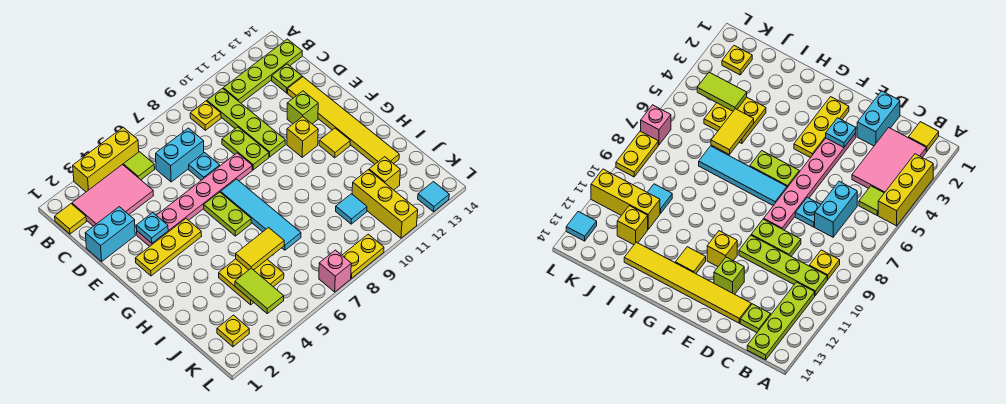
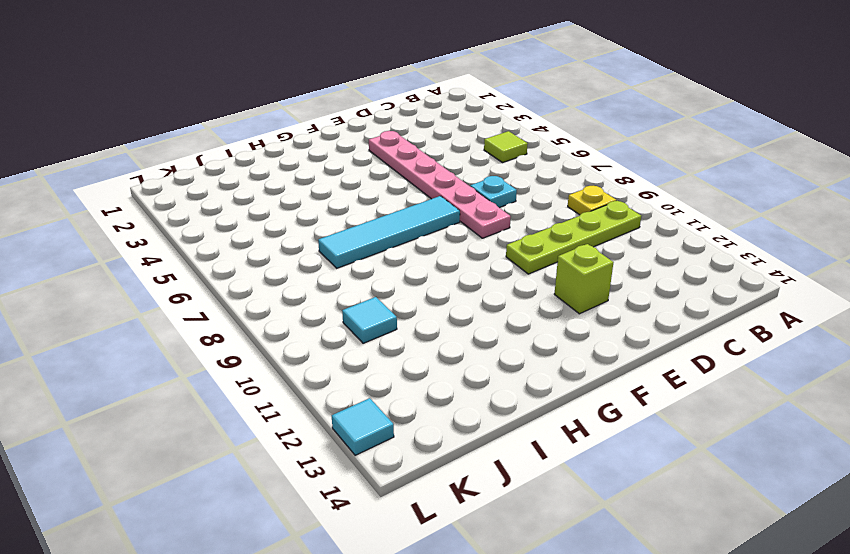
none -> yellow 1x3 brick [73,127,139,192]
none -> yellow 1x1 tile [55,204,86,234]
none -> pink 2x3 tile [72,165,154,226]
none -> lime 1x4 plate [223,39,302,103]

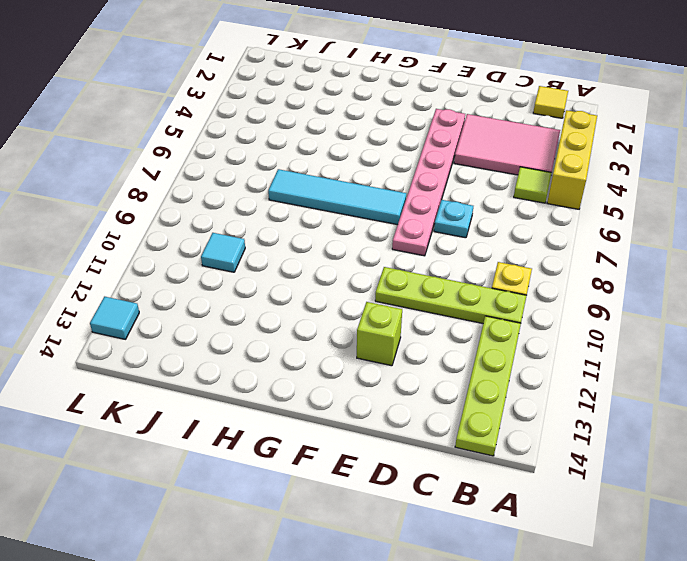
pink 2x3 tile [454,114,560,175] -> pink 2x3 tile turned to [72,165,154,226]
none -> cyan 1x2 brick [156,128,204,182]
none -> lime 1x1 plate [272,64,302,93]
none -> cyan 1x2 brick [85,207,135,261]
none -> lime 1x2 plate [222,127,269,170]

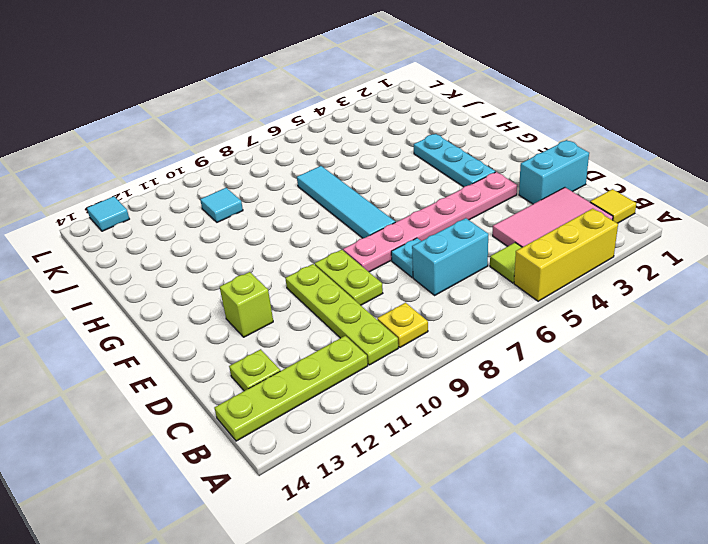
cyan 1x3 plate [414,134,495,187] -> yellow 1x3 plate [135,219,202,276]
none -> yellow 1x6 tile [287,77,399,164]
none -> lime 1x2 plate [204,192,251,236]
none -> yellow 1x1 brick [287,117,318,157]
none -> yellow 1x1 tile [319,128,350,158]

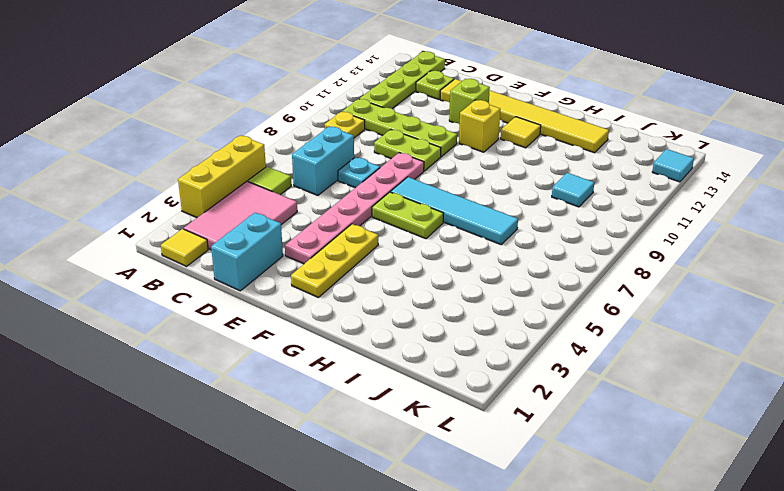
none -> yellow 2x2 plate [219,259,284,305]
none -> yellow 1x3 brick [352,170,418,238]
none -> yellow 1x1 brick [369,157,400,190]
none -> yellow 1x1 plate [217,315,249,347]

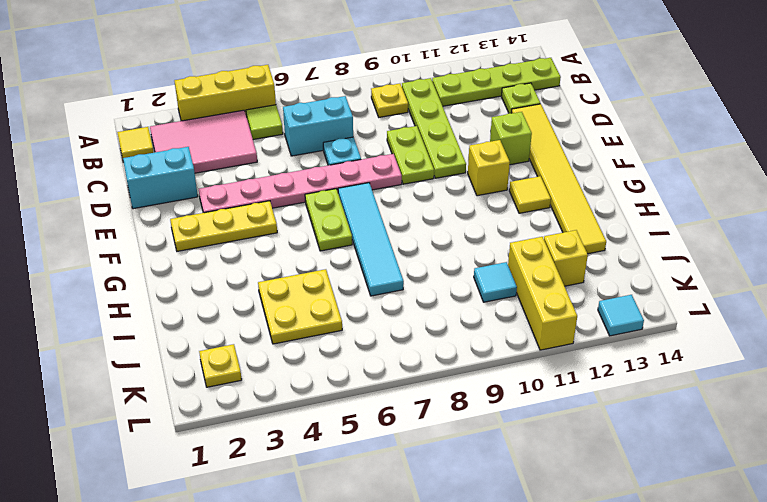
none -> pink 1x1 brick [319,250,351,292]
none -> yellow 1x2 plate [342,234,384,278]
none -> cyan 1x1 plate [136,213,168,243]
none -> yellow 1x2 tile [236,228,284,270]

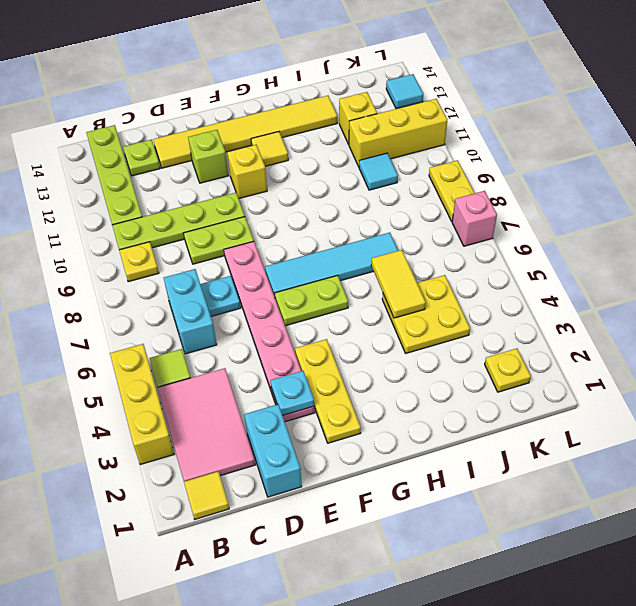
none -> lime 1x2 tile [235,268,284,314]

